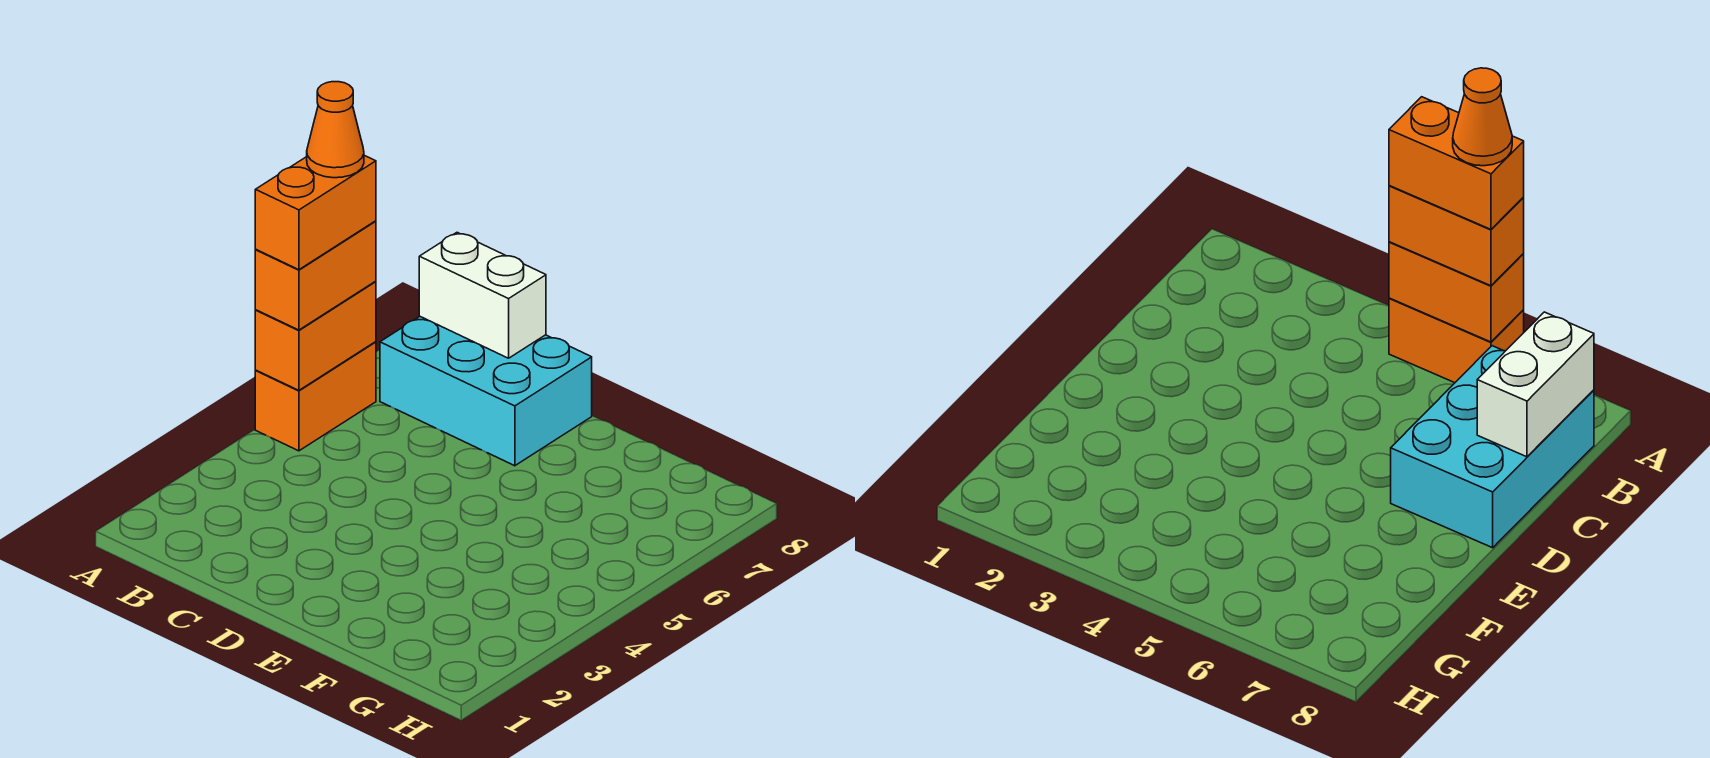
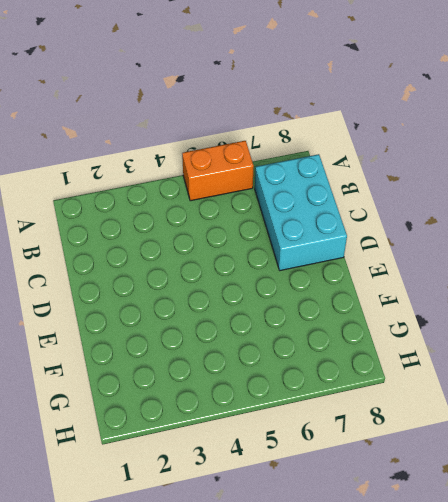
none -> orange 1x2 brick [255,281,376,390]
none -> white 1x2 brick [419,233,546,358]

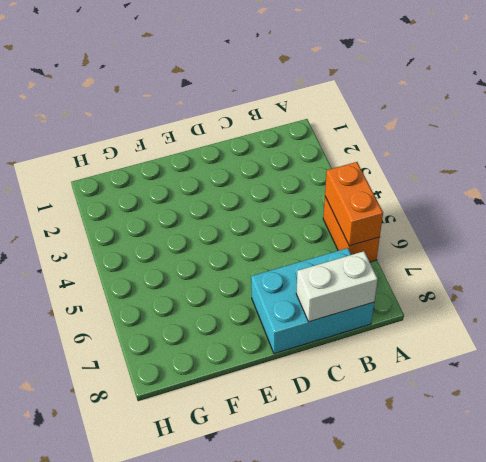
none -> orange 1x2 brick [255,221,376,330]
none -> orange 1x2 brick [255,155,376,270]

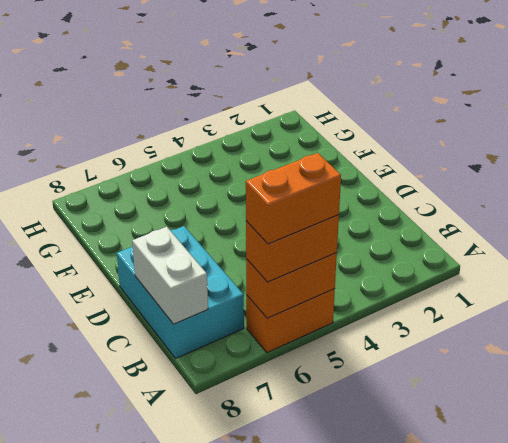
none -> orange 1x1 cone [307,82,364,178]

